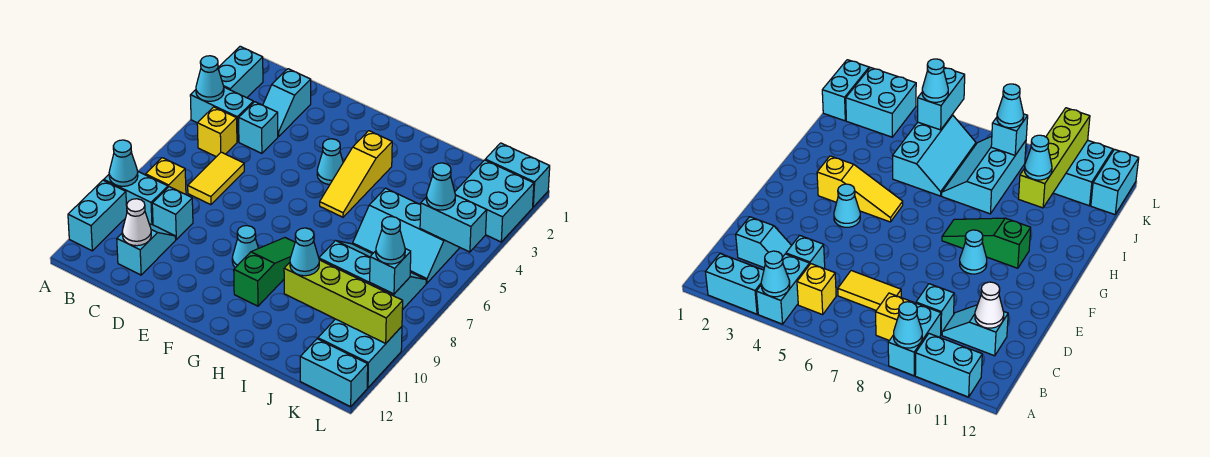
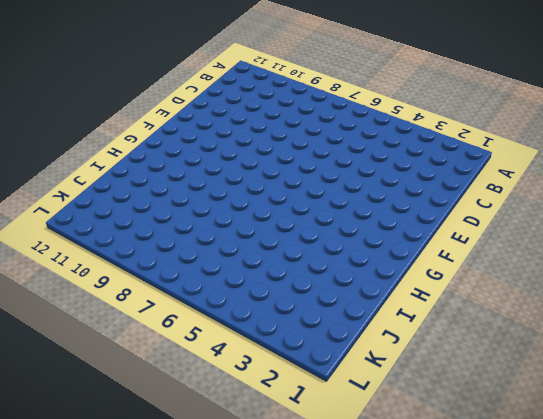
none -> cyan 1x2 brick [218,46,263,98]
none -> cyan 1x2 brick [190,87,253,142]
none -> cyan 1x2 brick [104,172,168,225]
none -> cyan 1x2 brick [68,180,127,251]

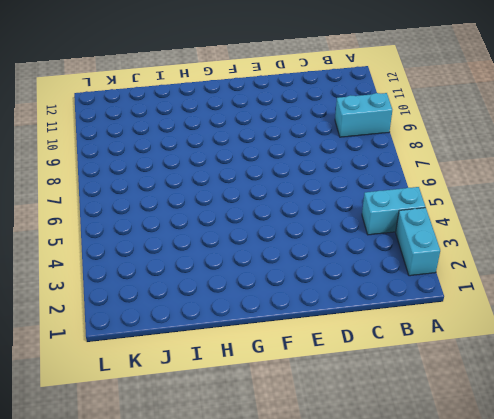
none -> cyan 1x2 brick [68,180,127,251]
none -> yellow 1x1 brick [197,107,237,157]
none -> yellow 1x1 brick [146,158,186,194]
none -> cyan 1x2 slope [263,69,311,137]

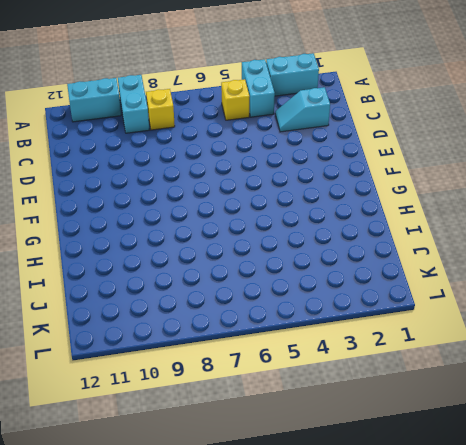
none -> cyan 1x1 brick [239,102,278,153]
none -> yellow 1x2 tile [188,152,244,205]
none -> cyan 1x1 brick [152,187,193,239]
none -> cyan 1x2 slope [117,224,176,275]

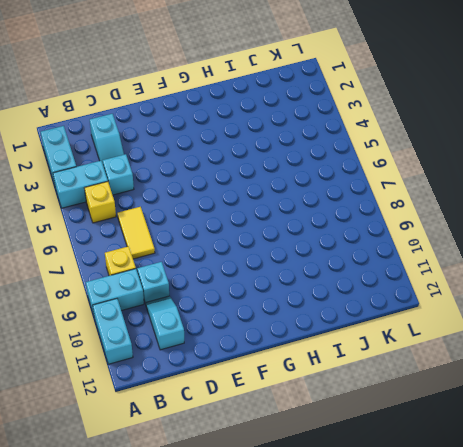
none -> cyan 1x1 cone [317,139,343,184]
none -> cyan 1x1 cone [232,226,258,268]
none -> yellow 1x3 slope [320,131,392,217]
none -> green 1x3 slope [234,238,295,306]

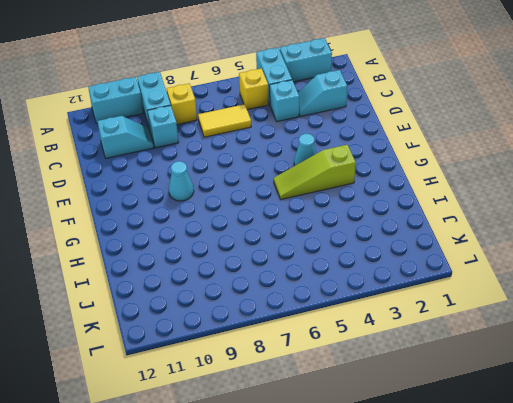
lime 1x3 slope [274,145,356,199] -> yellow 1x3 slope [320,131,392,217]
none -> green 1x3 slope [234,238,295,306]
none -> cyan 2x3 slope [353,188,459,283]
none -> cyan 2x3 slope [319,241,426,310]
none -> cyan 1x2 brick [485,143,550,207]

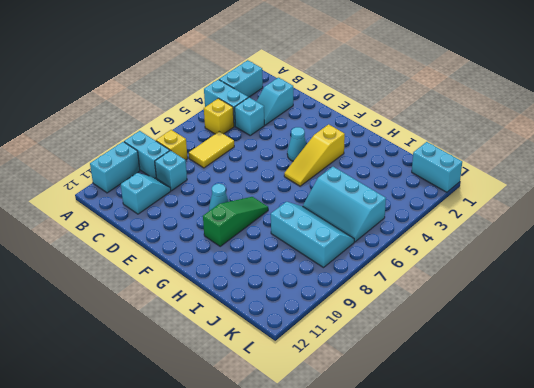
none -> cyan 2x2 brick [455,160,534,242]
none -> cyan 2x2 brick [318,319,402,388]
none -> cyan 1x2 brick [300,339,368,407]
none -> cyan 1x1 cone [196,56,224,101]

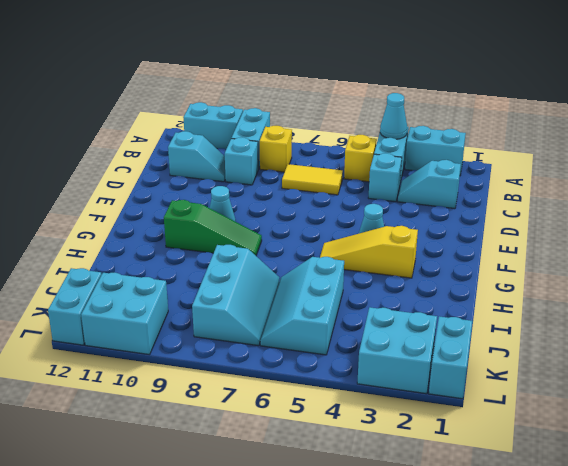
none -> cyan 1x1 cone [109,140,138,186]
none -> white 1x1 cone [122,199,151,246]
none -> lime 1x4 brick [284,260,403,343]
none -> cyan 1x2 brick [420,195,487,252]

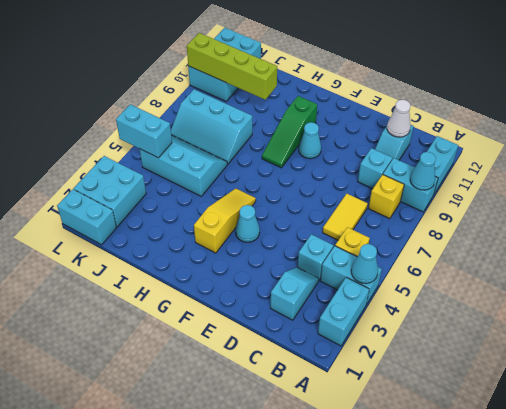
none -> cyan 1x1 brick [370,249,411,294]
none -> cyan 1x1 cone [290,228,319,276]
none -> cyan 1x1 cone [426,163,456,210]
none -> cyan 1x1 cone [376,217,405,264]

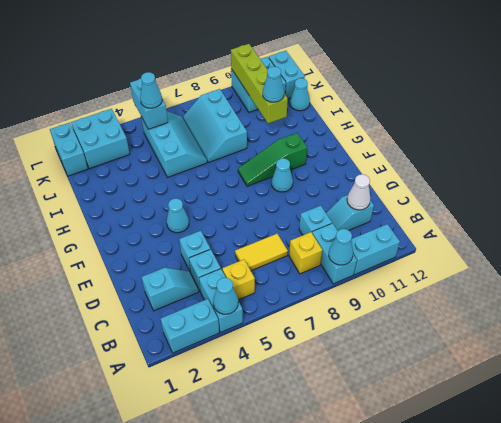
cyan 1x1 brick [179,231,210,272] -> cyan 1x1 brick moved to [370,249,411,294]
cyan 1x1 cone [290,78,310,111] -> cyan 1x1 cone moved to [376,217,405,264]
none -> yellow 1x3 slope [320,131,392,217]

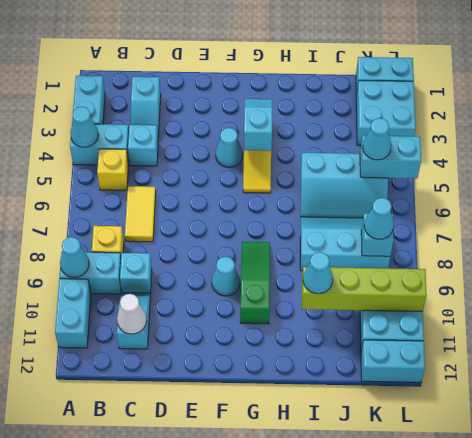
cyan 1x2 slope [244,99,272,151] -> none

